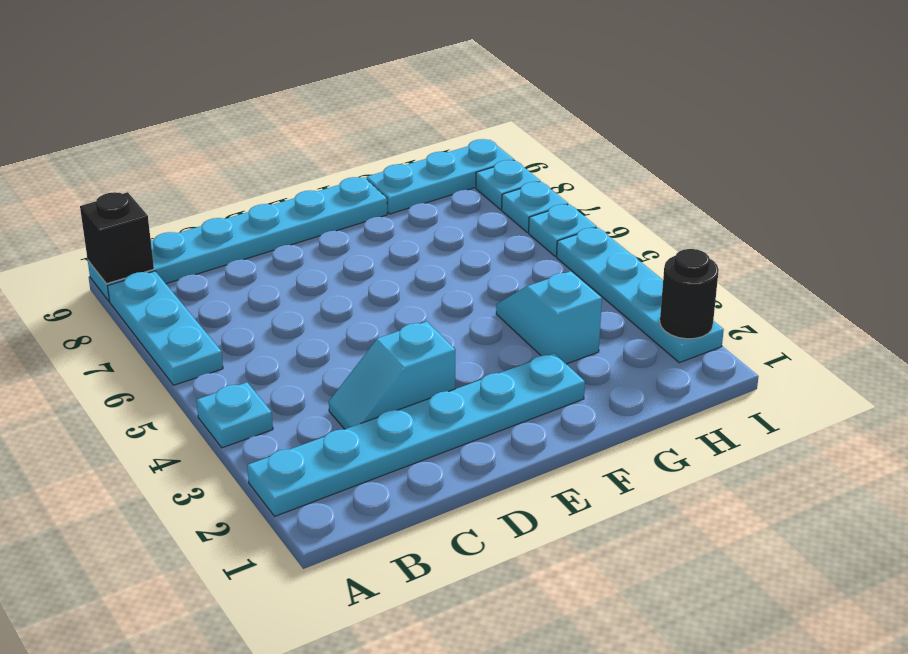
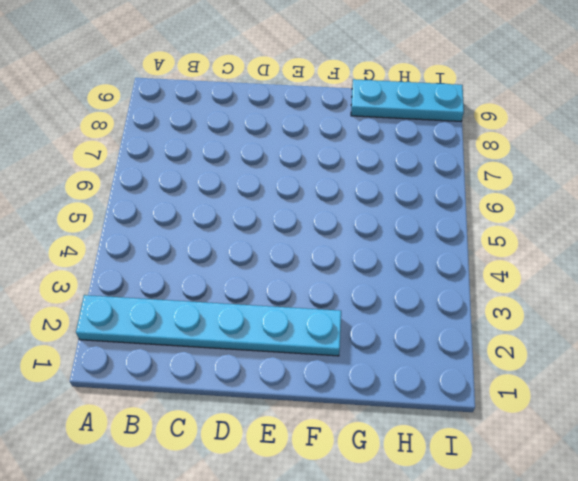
none -> cyan 1x1 plate [196,382,273,448]
none -> cyan 1x3 plate [108,271,223,385]
none -> cyan 1x6 plate [88,177,387,301]

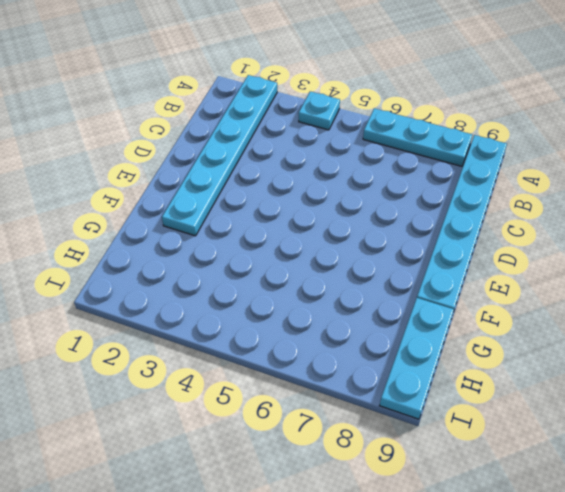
none -> cyan 1x2 slope [329,322,455,429]
none -> cyan 1x2 slope [496,271,602,364]
none -> cyan 1x4 plate [557,228,724,363]

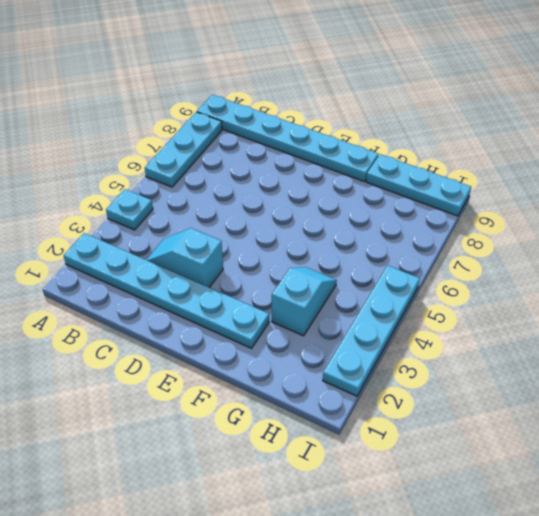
none -> cyan 1x1 plate [529,204,597,257]
none -> cyan 1x1 plate [502,182,568,233]
none -> cyan 1x1 plate [476,160,541,210]

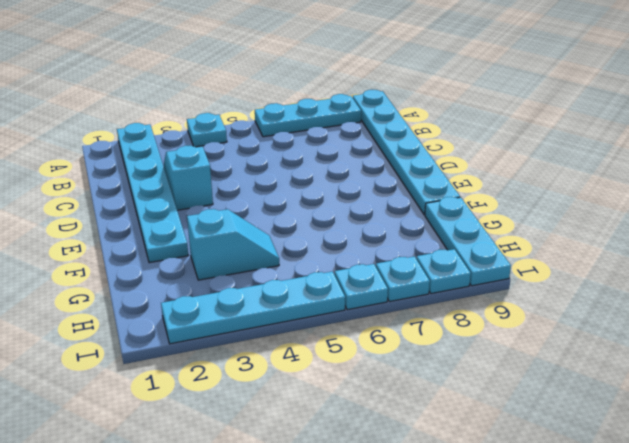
none -> black 1x1 brick [80,192,154,284]
none -> black 1x1 round brick [660,249,719,339]

